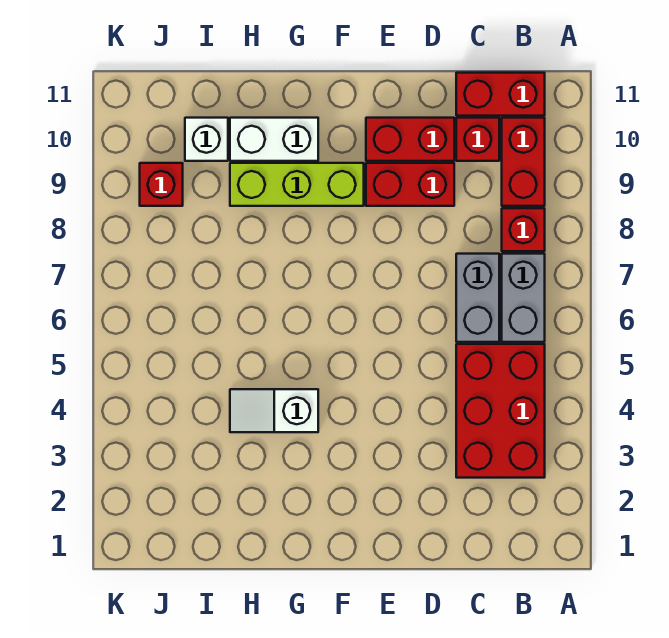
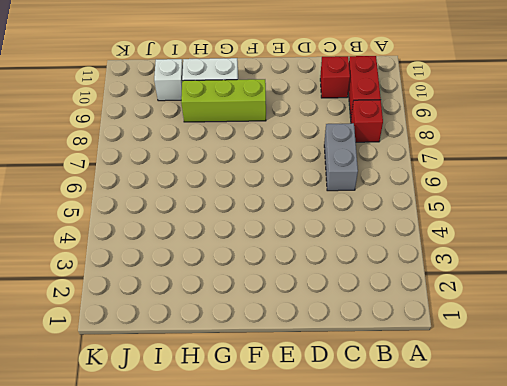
none -> red 2x3 brick [456,344,545,478]
none -> grey 1x2 brick [502,254,545,342]
none -> red 1x2 brick [456,73,545,116]

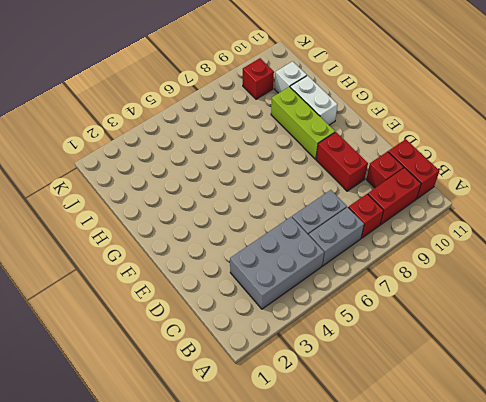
grey 2x3 brick [230,217,324,309] -> red 2x3 brick [456,344,545,478]
none -> red 1x2 brick [366,118,454,161]
none -> white 1x2 slope [230,389,318,432]

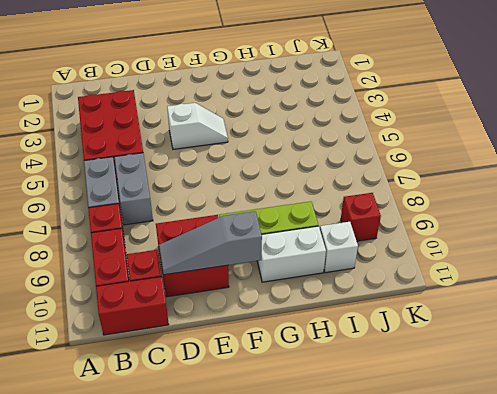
grey 1x3 slope [159,211,262,275] -> none
white 1x2 slope [167,103,228,149] -> white 1x2 slope moved to [230,389,318,432]

